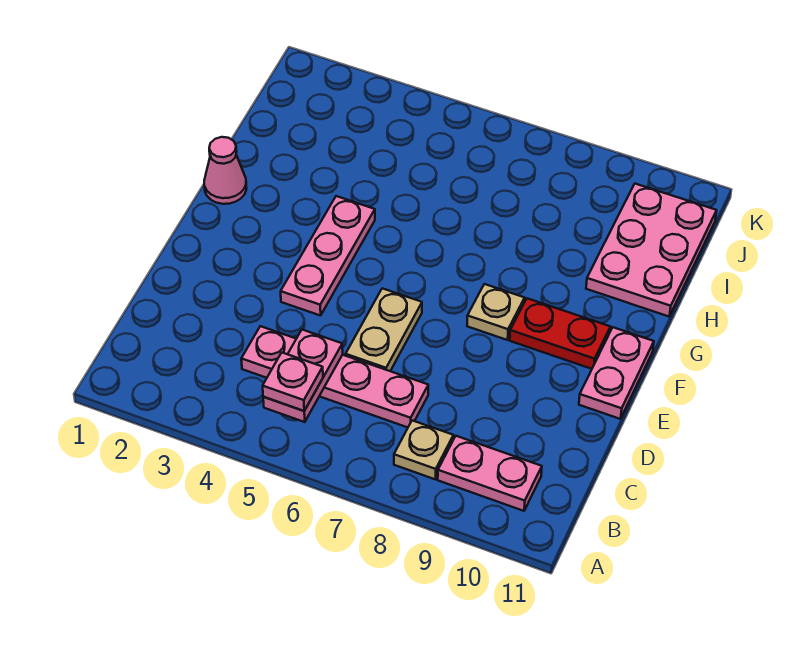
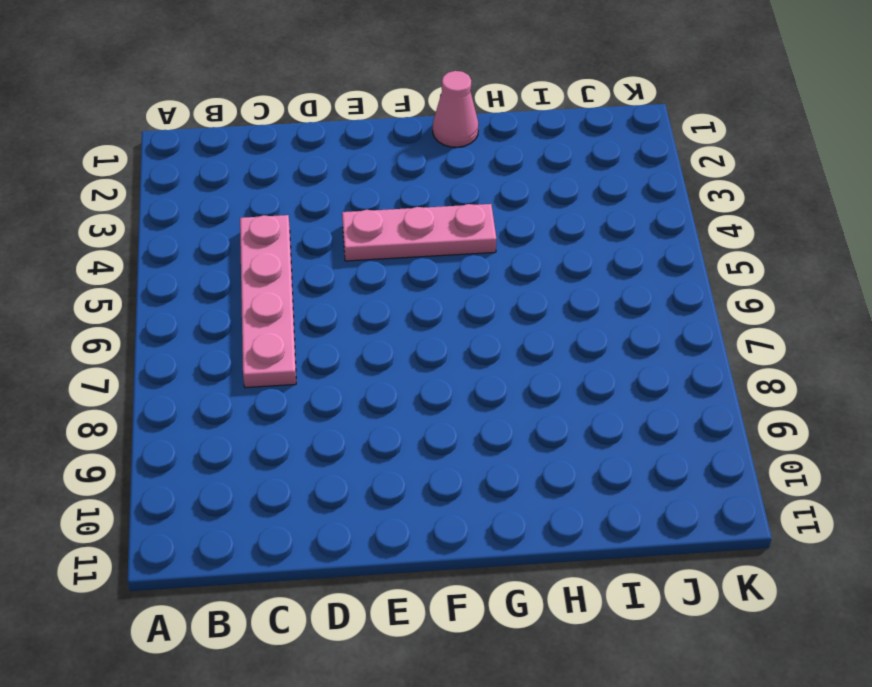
none -> tan 1x1 plate [394,420,453,479]
none -> pink 1x2 plate [438,436,542,511]
none -> tan 1x2 plate [346,288,422,371]

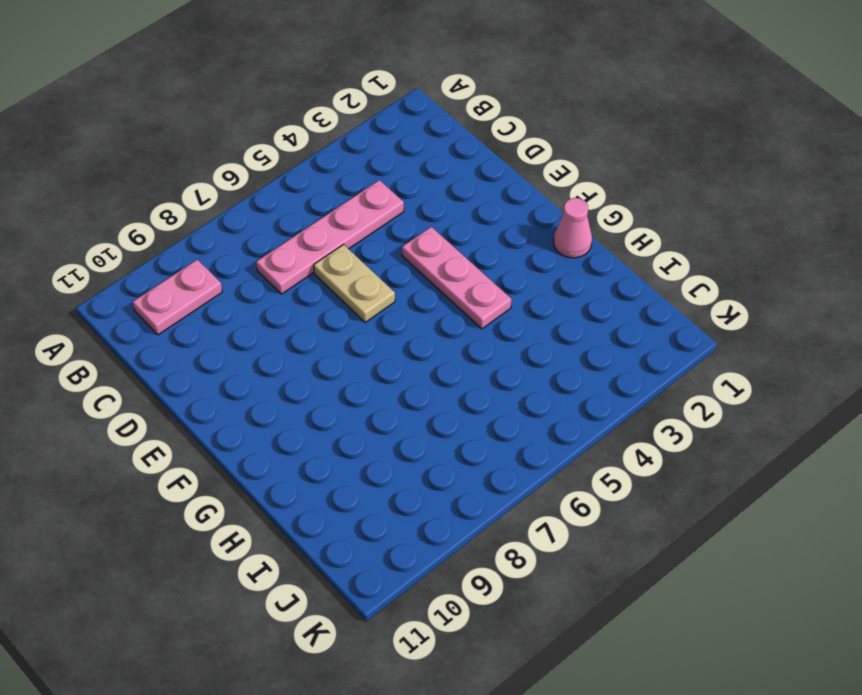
none -> tan 1x1 plate [394,420,453,479]
none -> pink 1x2 plate [579,327,654,419]
none -> tan 1x1 plate [467,284,525,340]

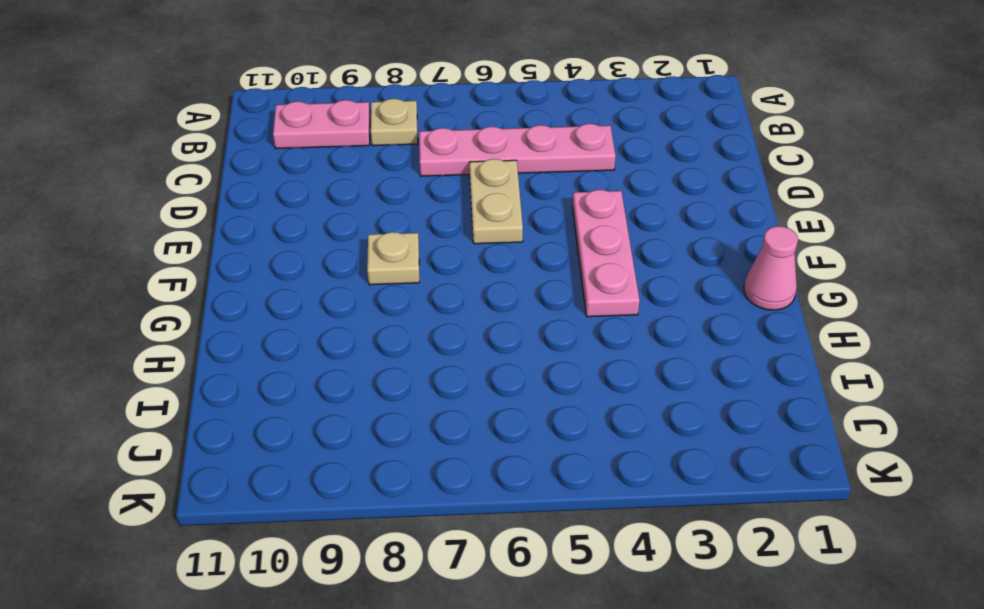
none -> pink 1x2 plate [579,327,654,419]
none -> red 1x2 plate [510,298,610,369]
none -> pink 2x3 plate [586,184,717,316]

